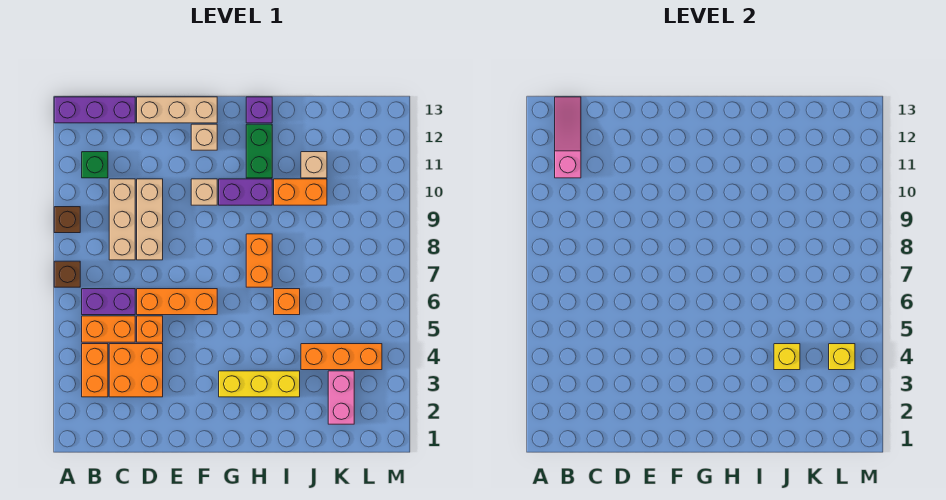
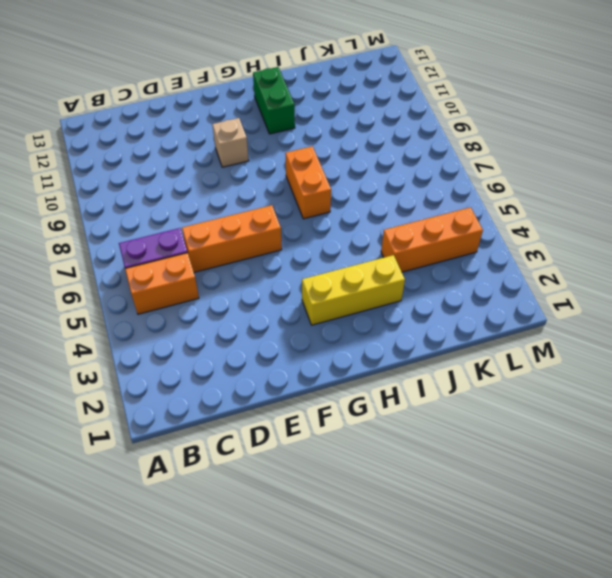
none -> brown 1x1 brick [54,261,80,287]
none -> brown 1x1 brick [54,207,80,233]
none -> purple 1x3 brick [54,97,135,123]

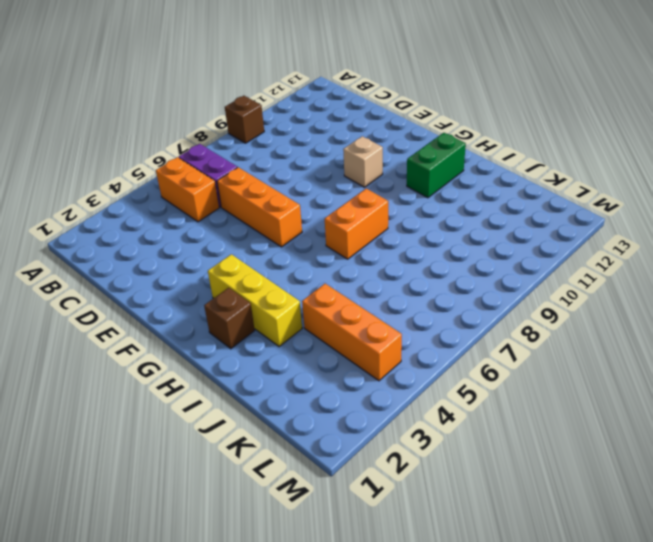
brown 1x1 brick [204,288,255,349] -> brown 1x1 brick moved to [54,261,80,287]
none -> purple 1x3 brick [54,97,135,123]
none -> orange 1x2 brick [82,344,108,397]
none -> green 1x1 brick [82,152,108,178]

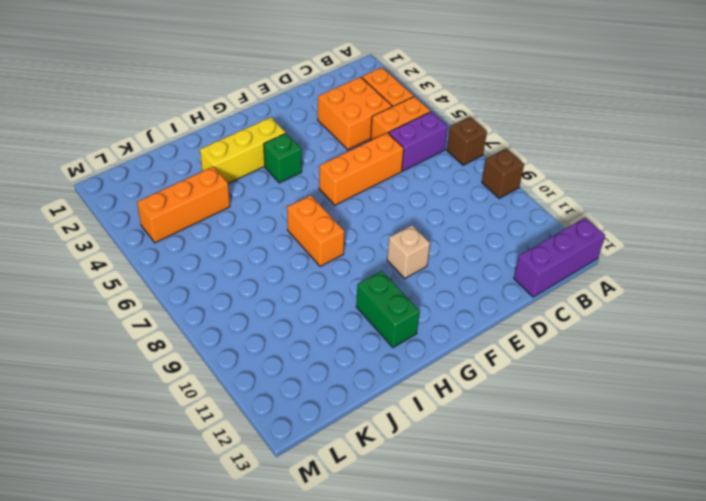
green 1x1 brick [264,133,302,183] -> green 1x1 brick moved to [82,152,108,178]
none -> tan 1x3 brick [109,179,135,260]
none -> orange 1x1 brick [137,316,163,342]
none -> tan 1x3 brick [137,179,163,260]

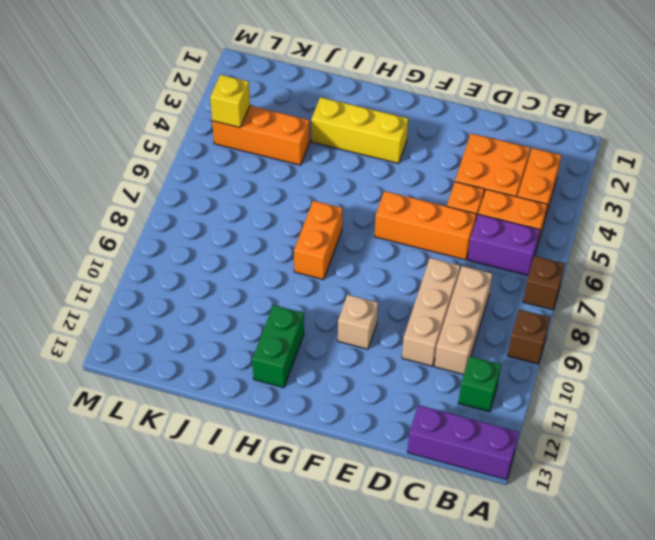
none -> tan 1x3 brick [137,97,217,123]
none -> tan 1x1 brick [191,124,217,150]
none -> purple 1x2 brick [219,179,272,205]

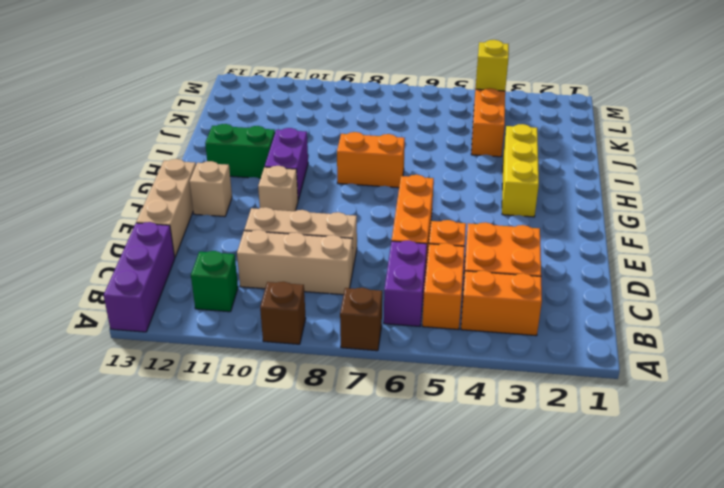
none -> purple 1x1 brick [246,97,272,123]
none -> orange 1x1 brick [274,289,300,315]
none -> orange 1x2 brick [274,179,327,205]

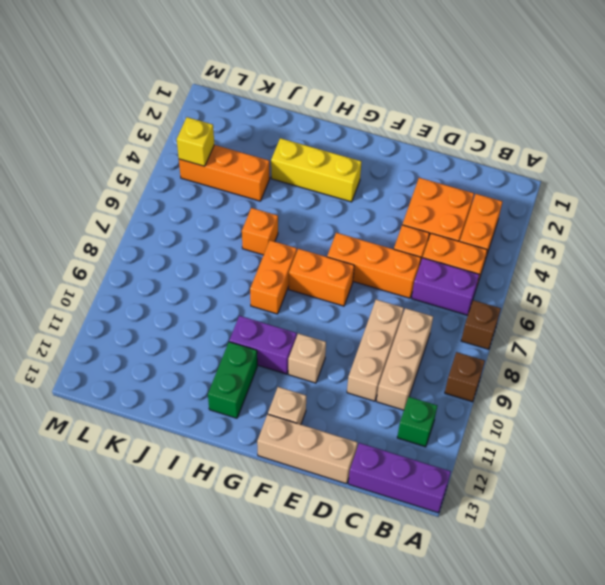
orange 1x2 brick [289,249,354,306] -> orange 1x2 brick moved to [274,179,327,205]
none -> purple 1x1 brick [246,97,272,123]
none -> tan 1x1 brick [301,152,327,178]
none -> pink 1x2 brick [328,371,354,424]

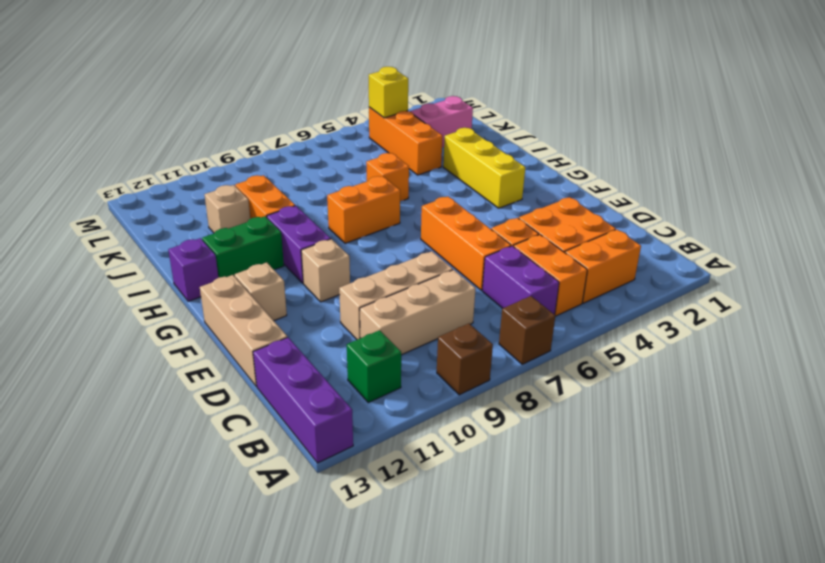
none -> pink 1x3 slope [555,97,581,178]
none -> yellow 1x1 brick [774,344,800,370]

